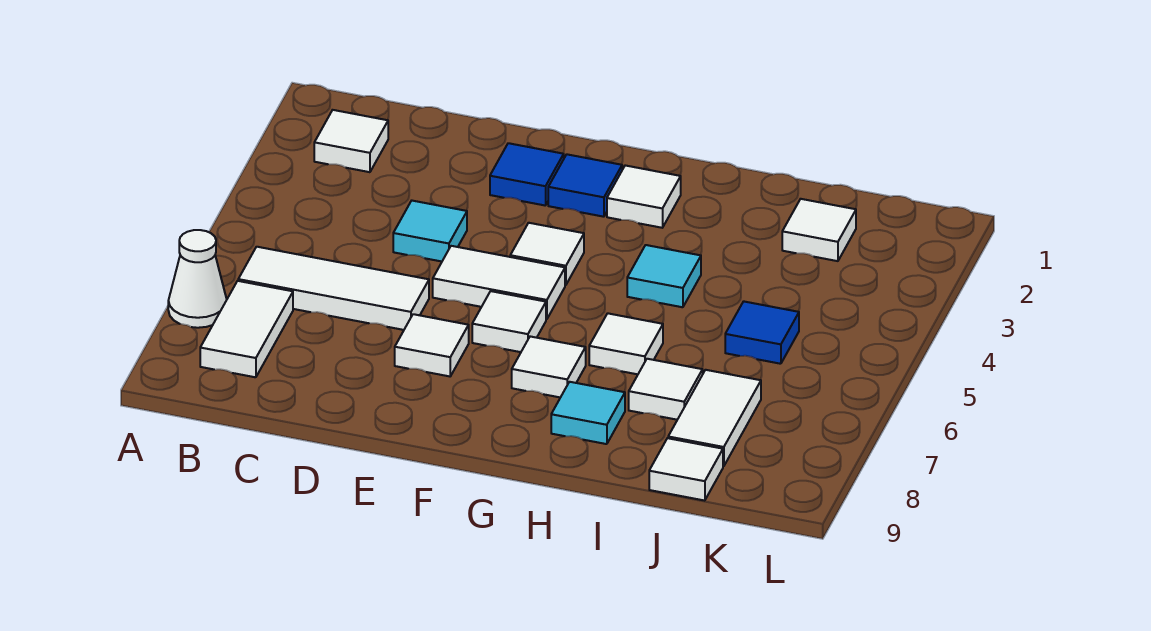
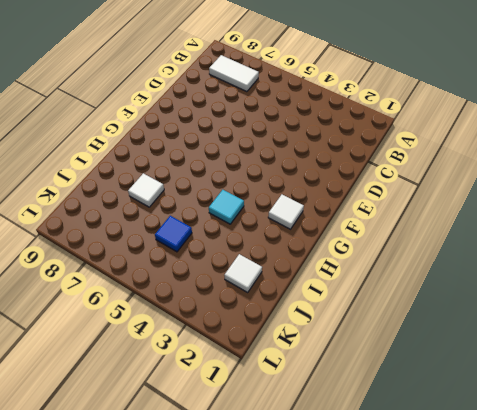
none -> white 1x1 cone [168,230,227,328]
none -> white 1x1 tile [314,110,388,172]
none -> white 1x3 tile [238,247,429,330]

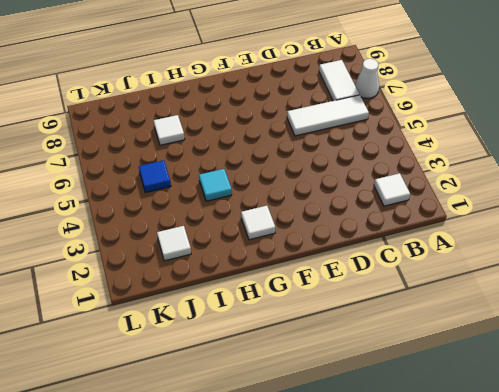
none -> cyan 1x1 tile [393,201,467,261]
none -> blue 1x1 tile [490,143,564,205]
none -> white 1x2 tile [433,246,565,319]

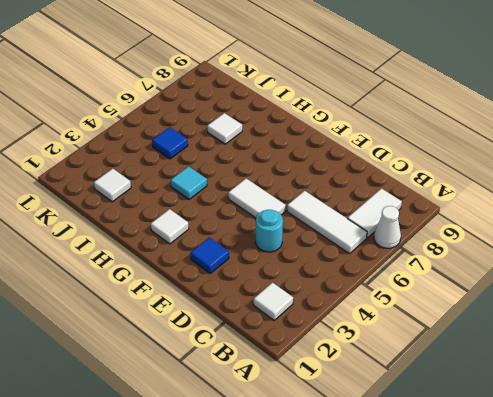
cyan 1x1 round brick [256,210,283,252] -> cyan 1x1 tile [393,201,467,261]
none -> white 1x1 tile [395,314,469,376]
none -> blue 1x1 tile [548,154,622,217]
none -> white 1x1 tile [510,223,584,285]

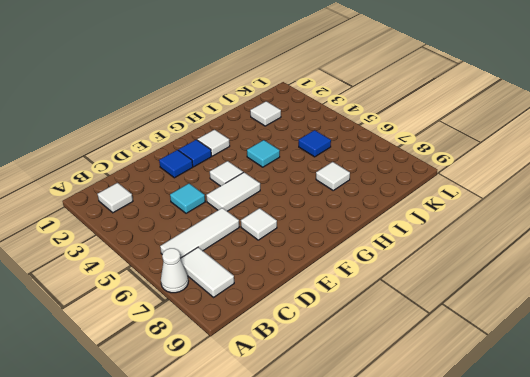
none -> white 1x1 tile [472,291,546,352]
none -> white 1x1 tile [512,336,586,397]
none -> white 1x1 tile [589,313,663,374]

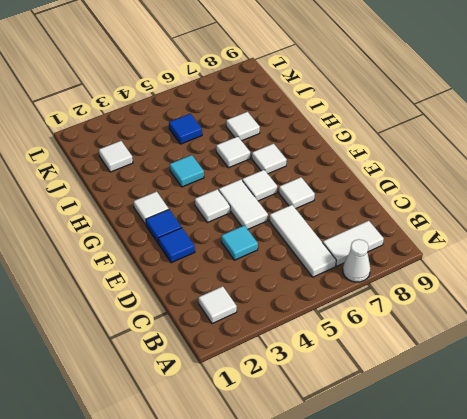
none -> cyan 1x1 tile [551,382,625,444]
none -> white 1x2 tile [668,370,761,466]
none -> white 1x1 tile [649,438,723,501]

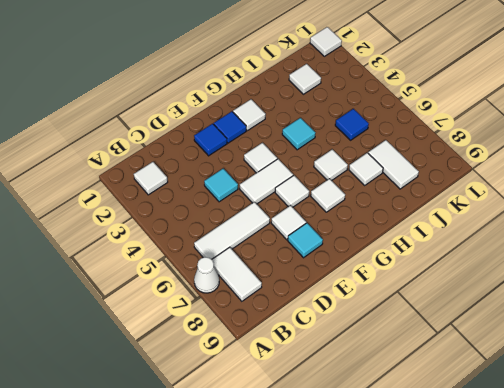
cyan 1x1 tile [288,223,323,258] -> cyan 1x1 tile moved to [551,382,625,444]
white 1x1 tile [310,27,342,56] -> white 1x1 tile moved to [649,438,723,501]

